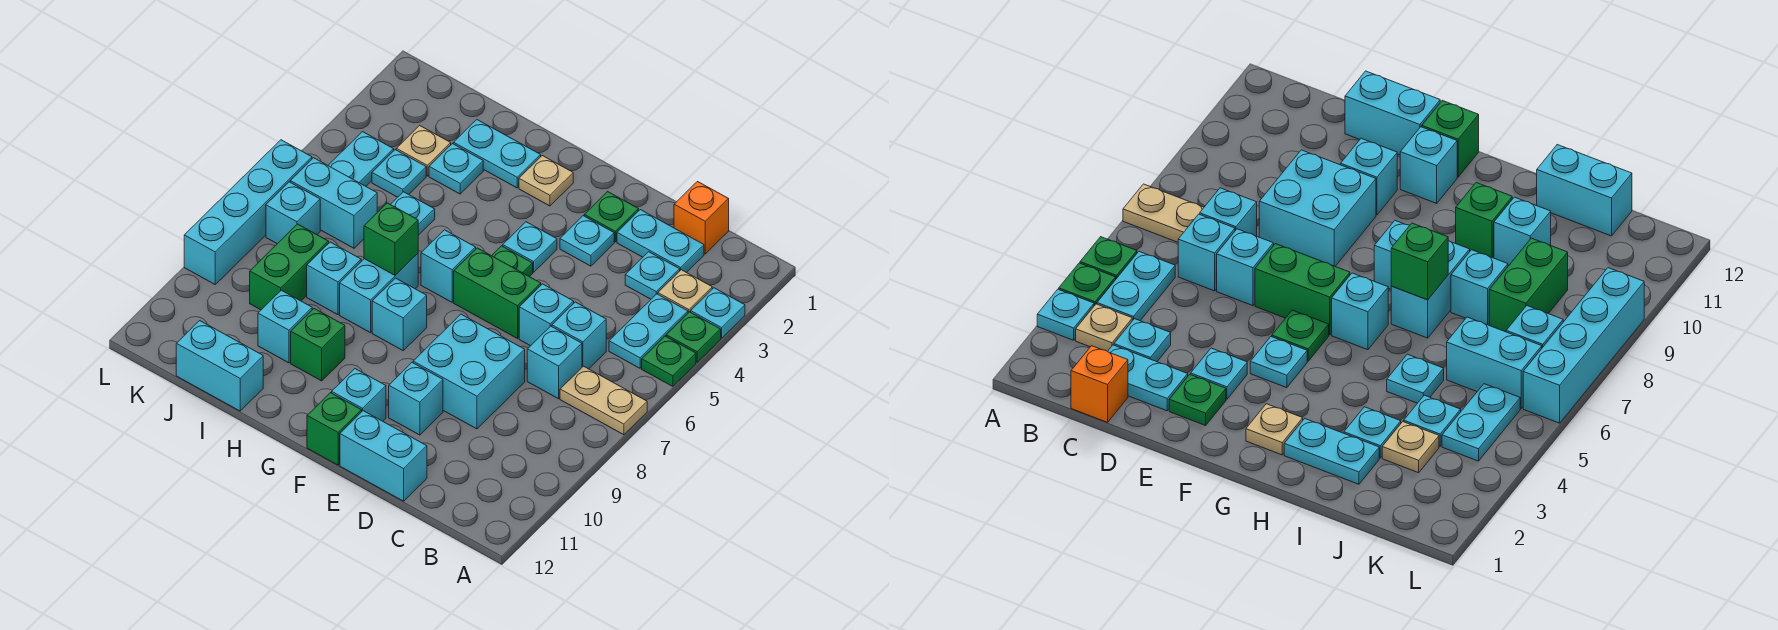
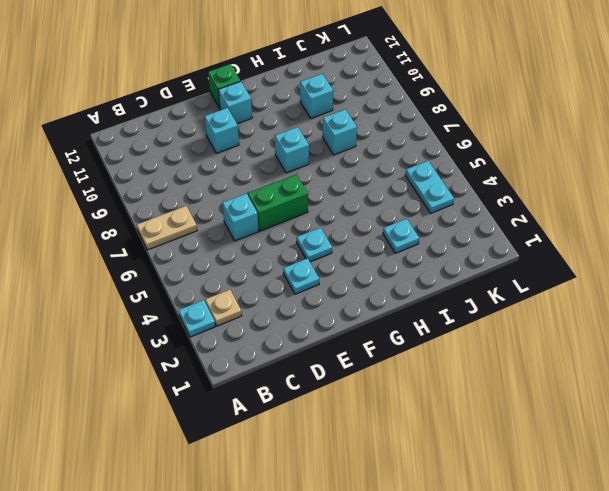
none -> green 1x1 plate [666,312,721,362]
none -> green 1x1 plate [642,336,696,387]
none -> cyan 1x2 plate [609,294,688,368]
none -> orange 1x1 brick [674,182,729,254]

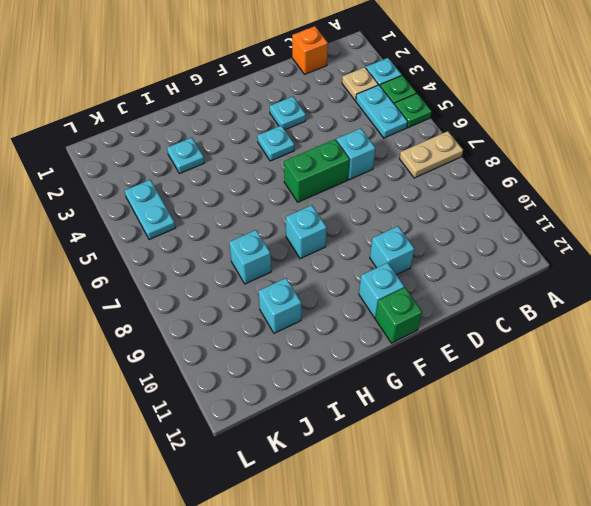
none -> cyan 1x2 plate [617,210,704,273]
none -> cyan 1x1 plate [625,252,680,299]
none -> cyan 1x1 brick [552,302,606,369]
none -> cyan 1x1 brick [527,326,582,399]

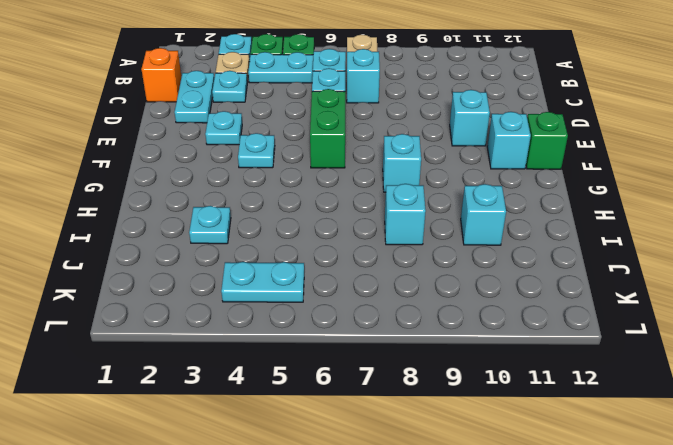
none -> cyan 2x2 brick [413,314,525,429]
none -> cyan 1x2 brick [340,411,427,501]
none -> green 1x1 plate [584,192,639,242]
none -> green 1x1 plate [492,246,533,277]

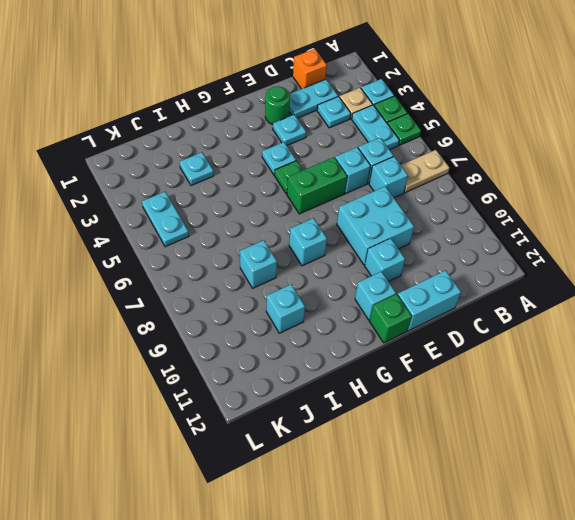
green 1x1 round brick [265,86,290,124] -> green 1x1 plate [584,192,639,242]
none -> tan 1x1 plate [519,156,573,206]
none -> cyan 1x1 brick [421,230,476,302]
none -> cyan 1x2 plate [453,120,541,188]
none -> cyan 1x2 brick [340,254,418,333]

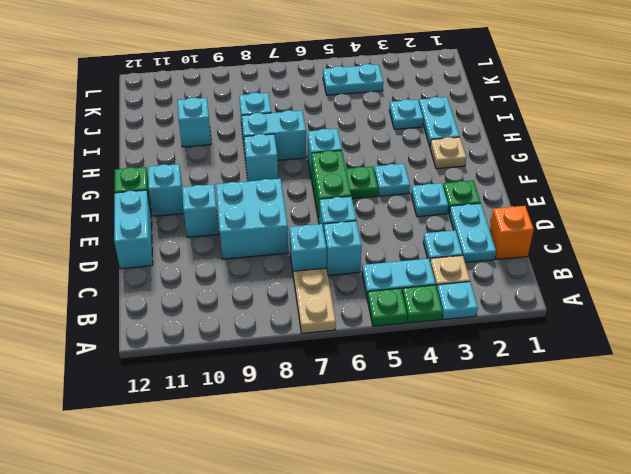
none -> green 1x1 brick [291,309,345,381]
none -> cyan 1x1 plate [391,192,435,235]
none -> cyan 1x2 brick [176,321,263,411]
none -> tan 1x1 plate [396,126,451,176]

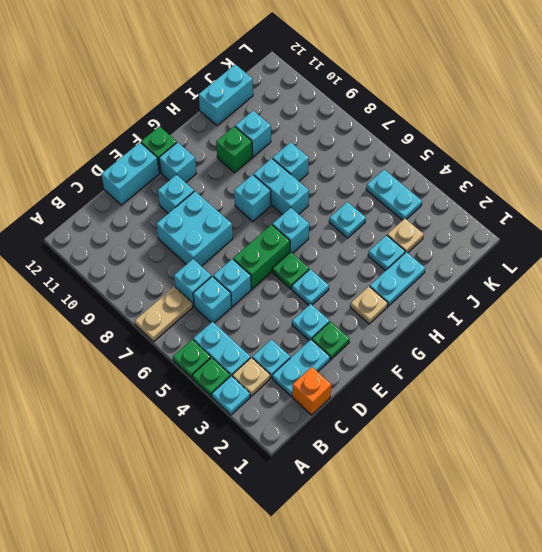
none -> cyan 1x1 plate [372,150,426,197]
none -> cyan 1x2 brick [290,158,377,248]
none -> green 1x2 brick [250,224,329,310]
none -> cyan 1x1 brick [266,182,320,244]

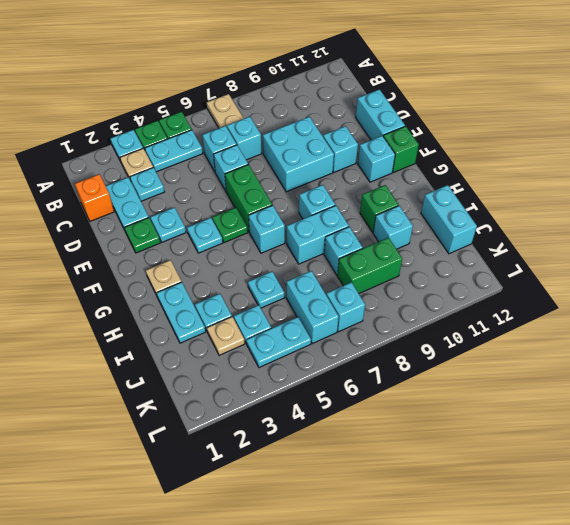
none -> cyan 1x4 brick [184,140,312,284]
none -> green 1x1 brick [364,203,418,275]

